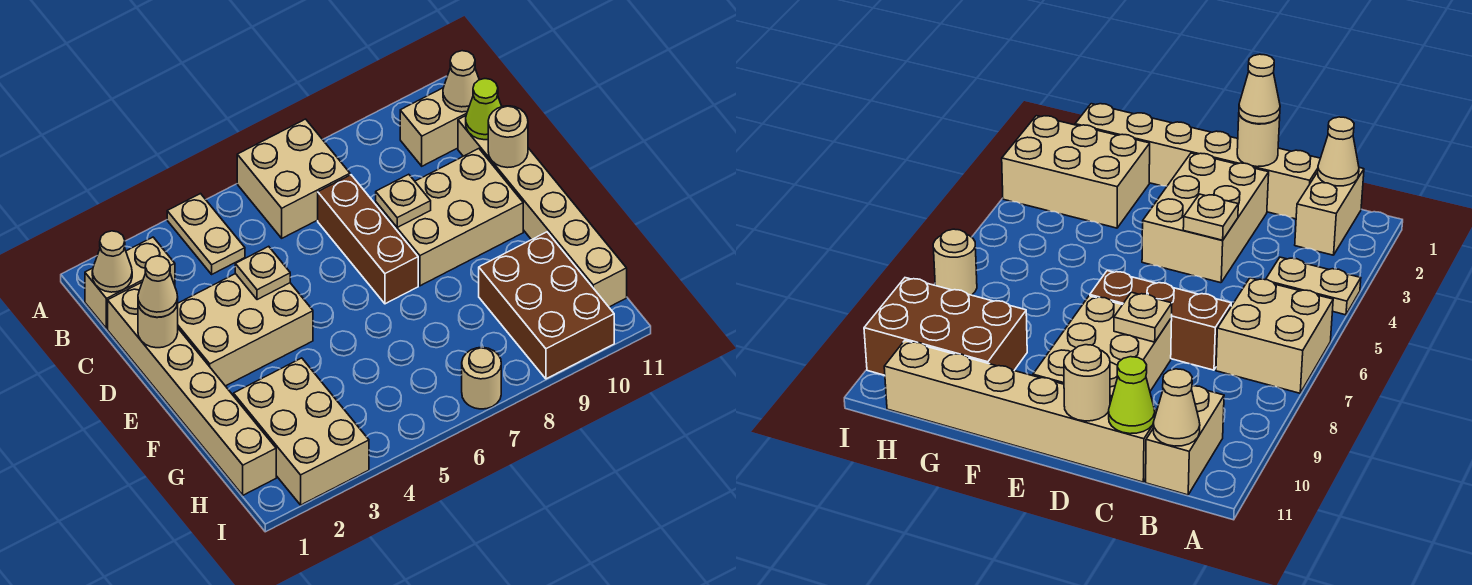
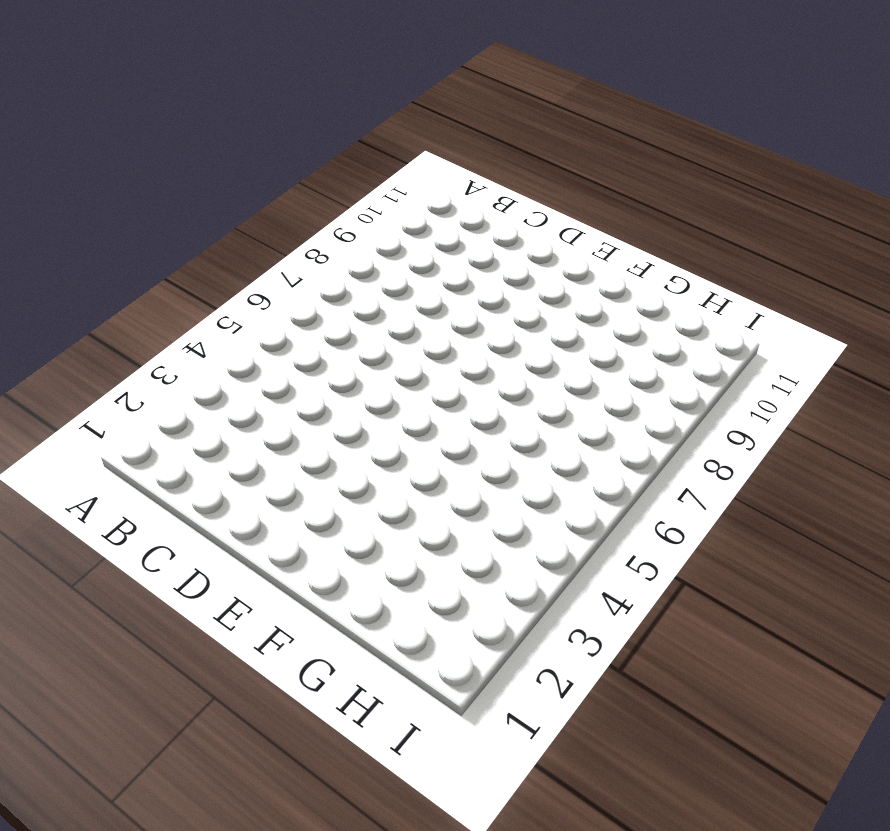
none -> tan 1x2 plate [167,194,245,274]
none -> tan 2x2 brick [237,119,350,238]
none -> tan 1x2 brick [85,237,175,329]

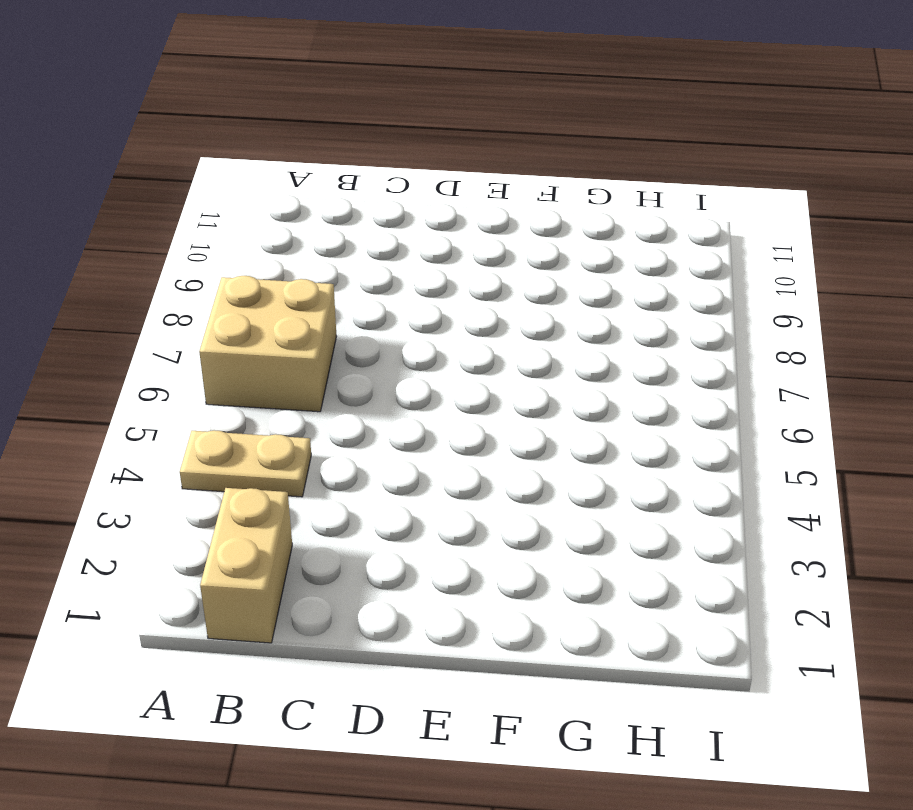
none -> tan 1x2 brick [400,88,467,166]
none -> tan 1x6 brick [108,283,276,495]
none -> brown 1x3 brick [318,175,418,304]

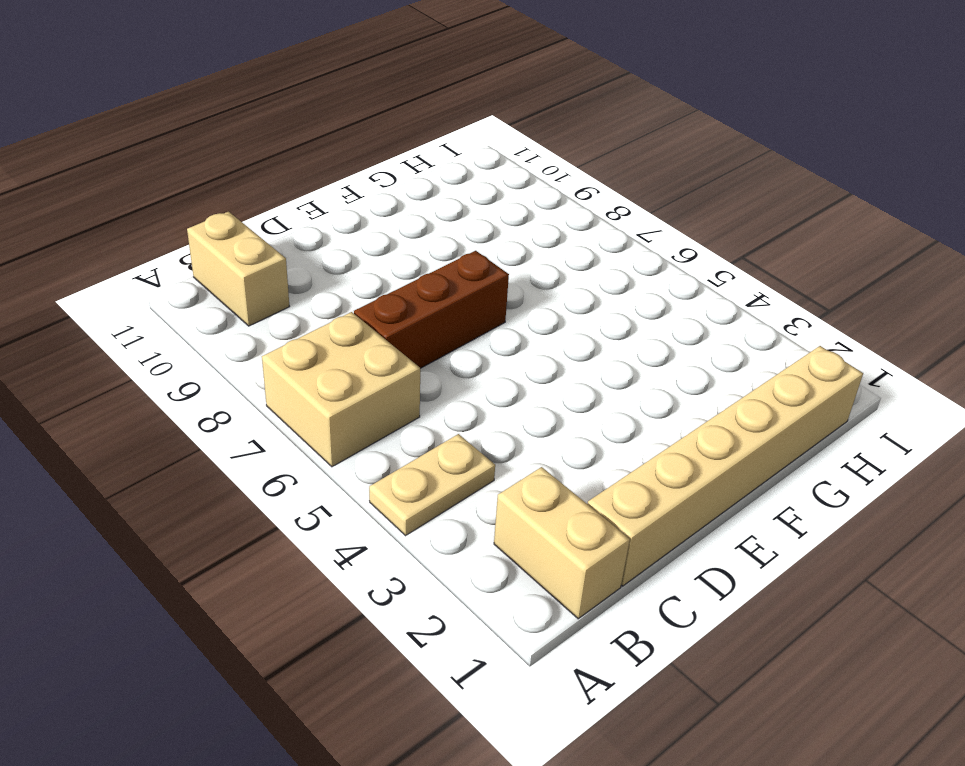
none -> tan 1x6 brick [458,116,627,307]
none -> tan 2x3 brick [178,274,313,386]
none -> tan 2x3 brick [376,149,523,286]

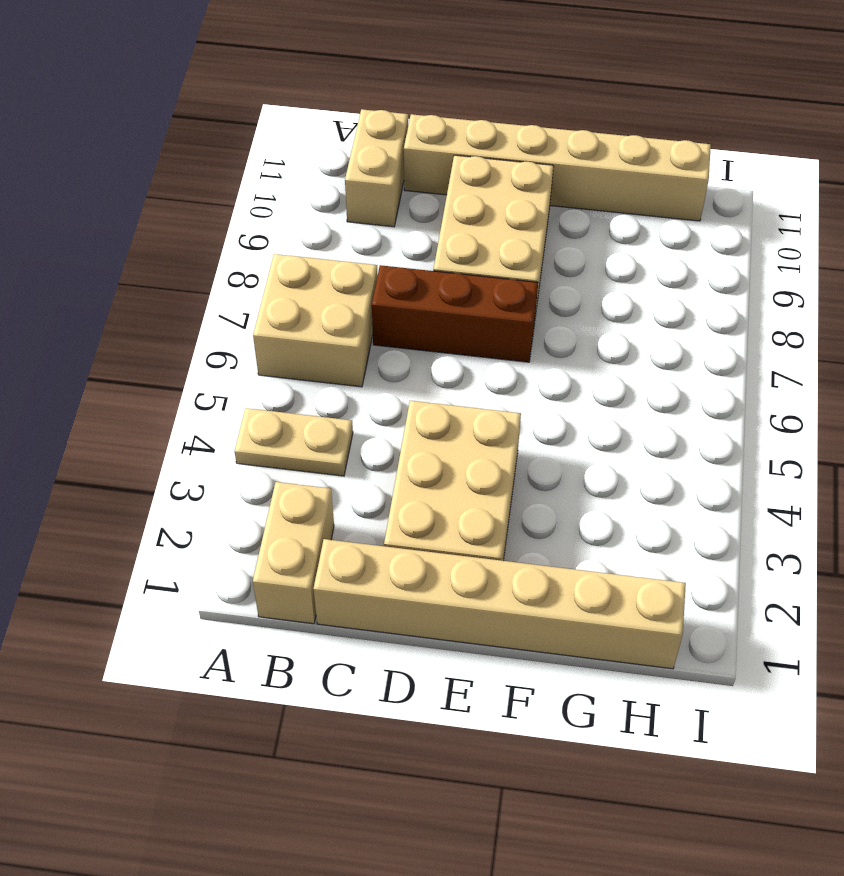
none -> tan 2x3 brick [234,358,369,505]
none -> brown 2x3 brick [479,232,614,379]
none -> tan 1x1 round brick [462,347,501,409]

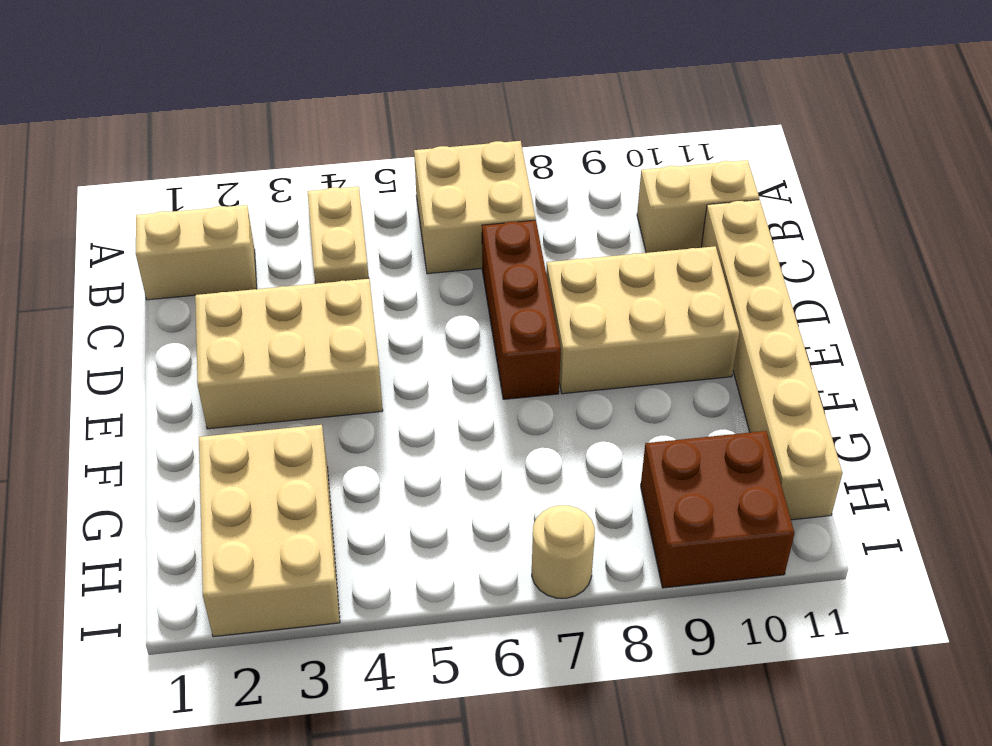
brown 2x2 brick [641,431,794,588] -> brown 2x3 brick [479,232,614,379]
none -> tan 1x6 brick [108,283,276,495]
none -> tan 1x1 cone [92,231,132,292]
none -> tan 1x1 cone [443,51,479,112]

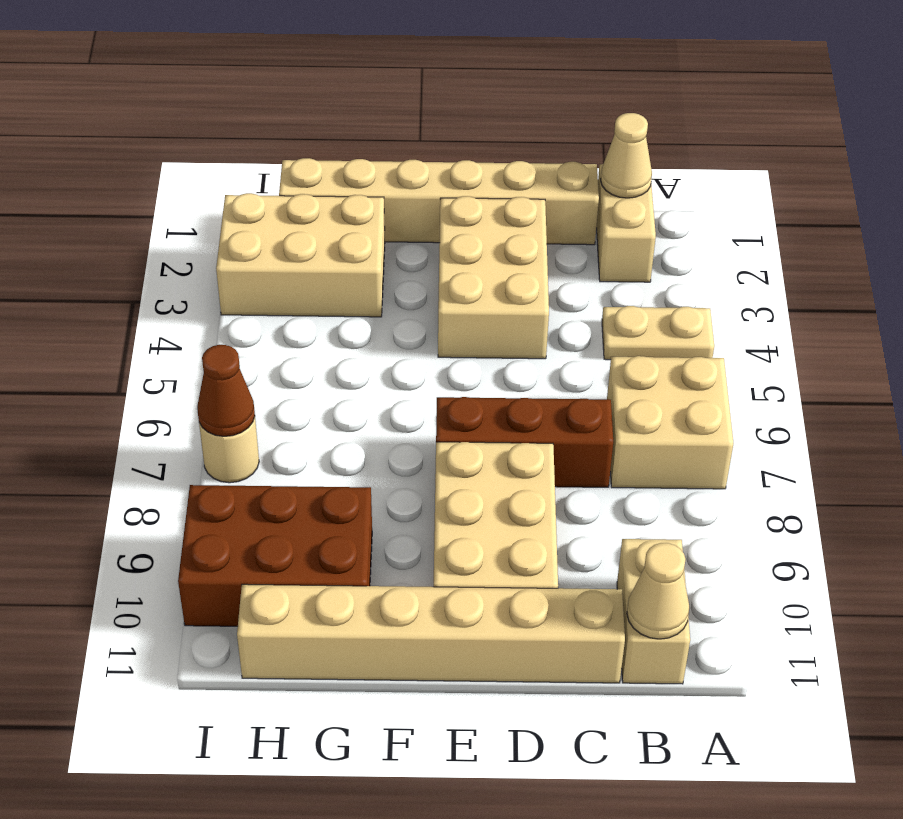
brown 1x1 cone [197,345,255,436] -> none
none -> lime 1x1 cone [466,79,502,140]
none -> tan 1x1 round brick [138,304,178,348]
none -> tan 1x1 plate [235,246,290,300]

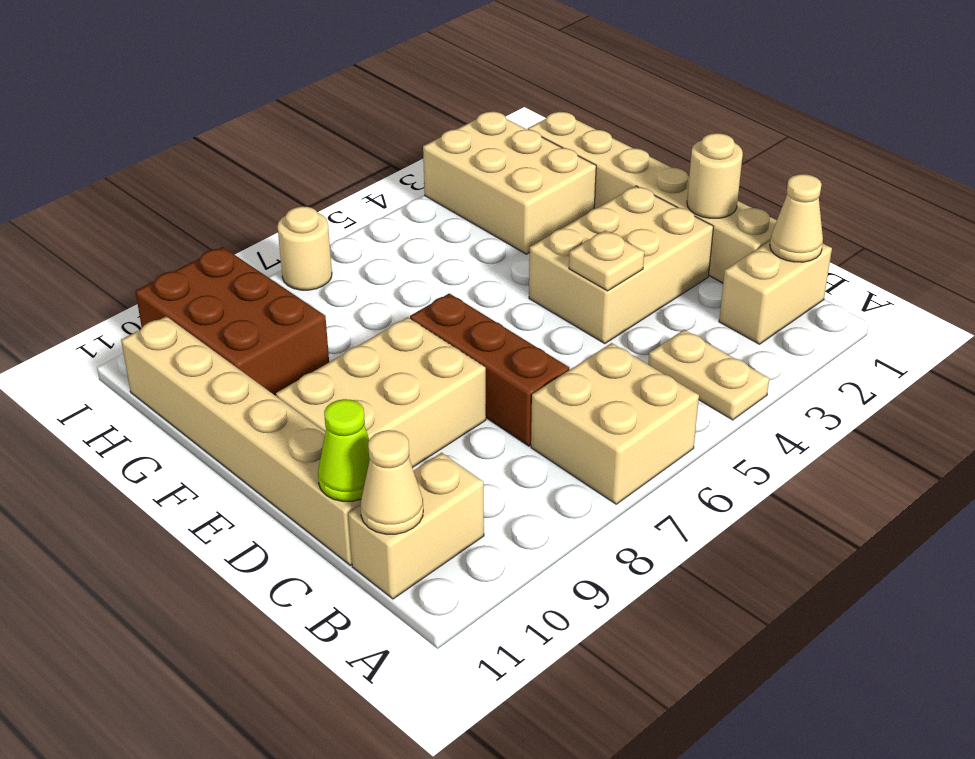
none -> tan 1x1 plate [376,174,431,227]
none -> tan 1x1 round brick [488,106,528,168]
none -> tan 1x1 cone [138,256,178,317]

